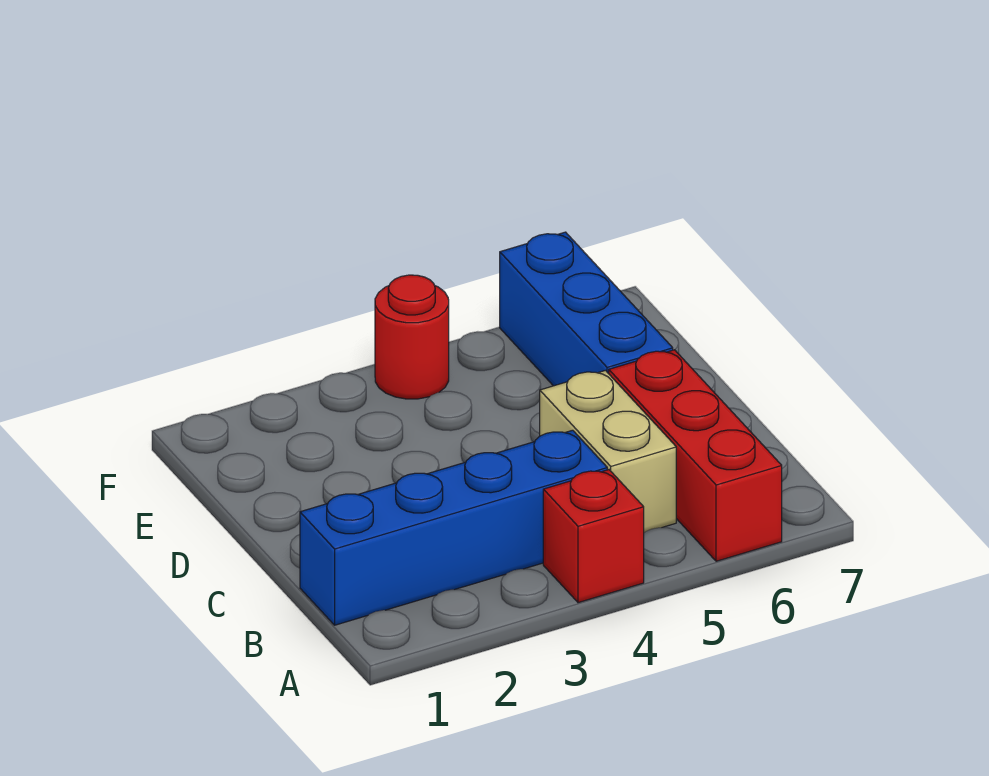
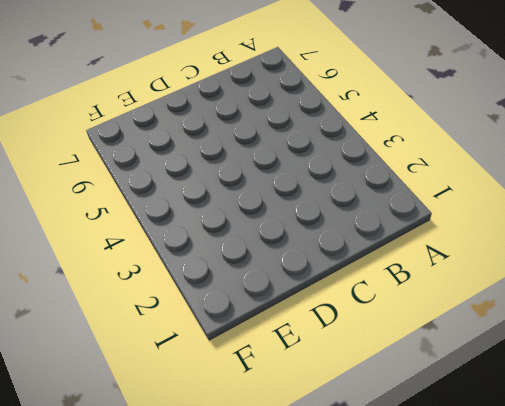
none -> red 1x1 brick [543,470,644,603]
none -> red 1x3 brick [609,350,782,561]

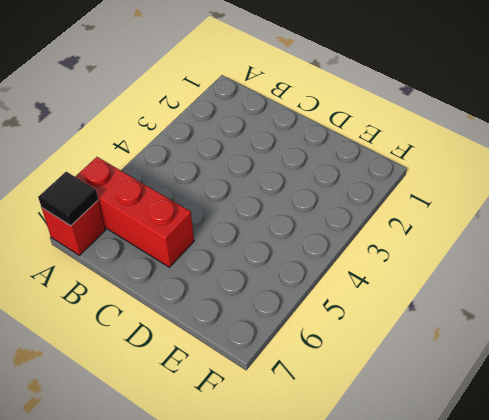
red 1x1 brick [42,200,106,255] -> red 1x1 brick moved to [543,470,644,603]
black 1x1 tile [38,172,98,226] -> none
none -> blue 1x4 brick [300,430,607,625]
none -> tan 1x2 brick [540,370,676,533]

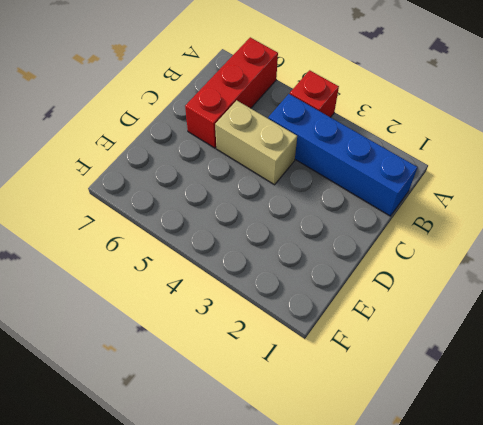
tan 1x2 brick [215,100,297,185] -> tan 1x2 brick turned to [540,370,676,533]
none -> blue 1x3 brick [500,232,673,386]
none -> red 1x1 round brick [375,275,449,399]

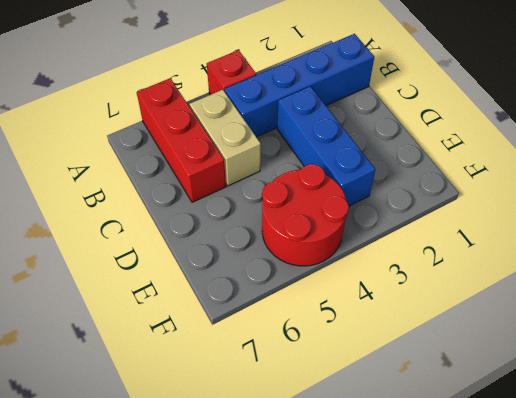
blue 1x3 brick [277,86,375,206] -> blue 1x3 brick moved to [500,232,673,386]
red 2x2 round brick [262,164,349,266] -> red 1x1 round brick [375,275,449,399]

